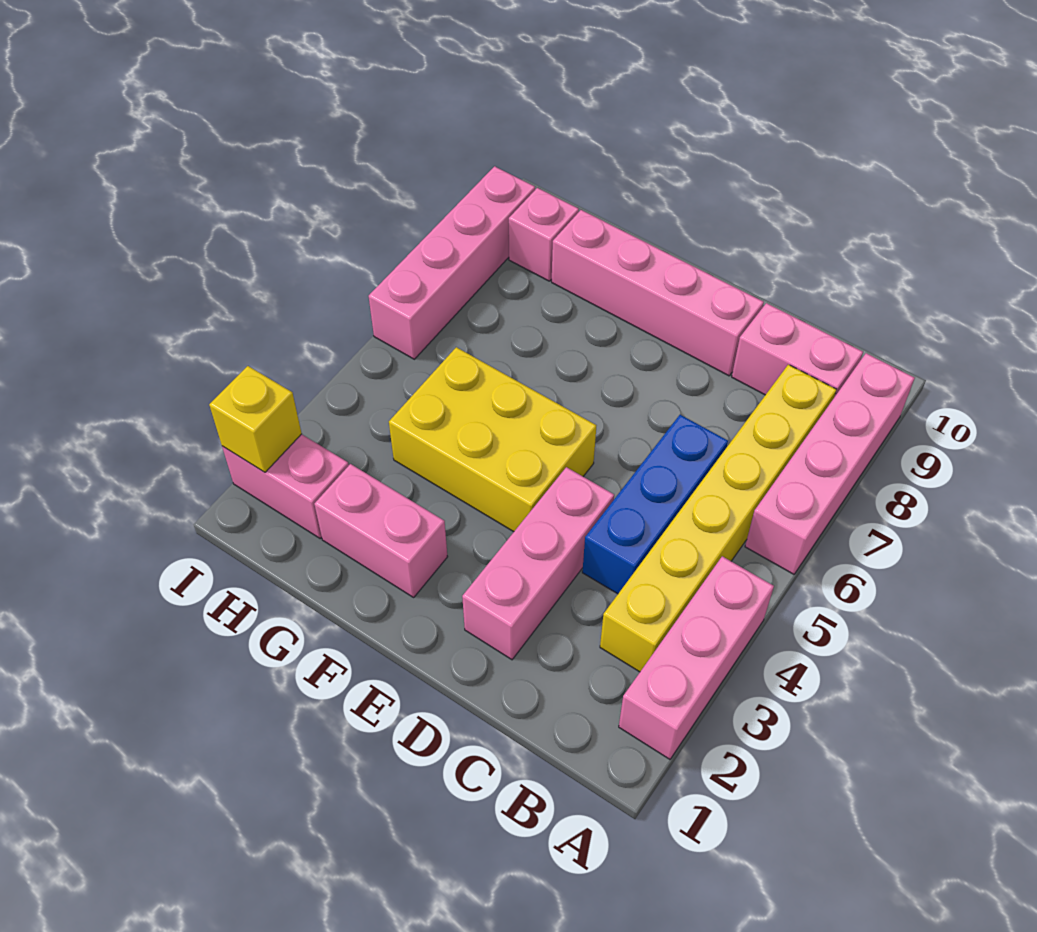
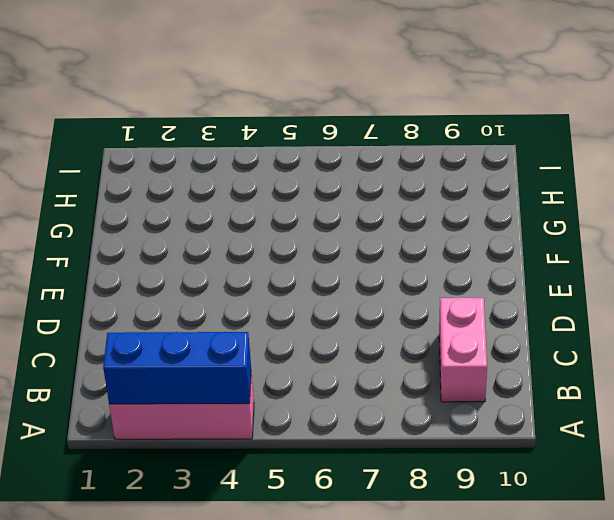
blue 1x3 brick [103,332,251,404] -> blue 1x3 brick moved to [582,415,728,594]
none -> pink 1x4 brick [745,353,915,574]
none -> yellow 1x6 brick [600,365,837,672]
none -> pink 1x3 brick [462,467,614,660]

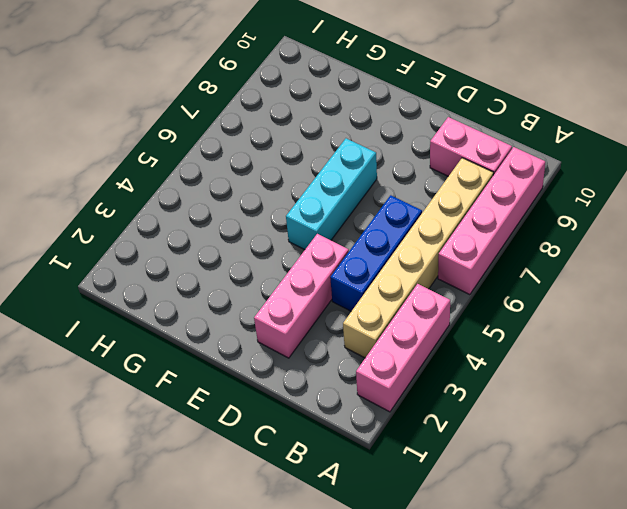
tan 1x6 brick [343,158,494,358] -> yellow 1x6 brick [600,365,837,672]
cyan 1x3 brick [286,138,377,250] -> yellow 2x3 brick [389,347,596,532]
none -> pink 1x4 brick [552,210,764,376]
none -> pink 1x2 brick [314,464,448,597]
none -> pink 1x2 brick [222,434,349,539]

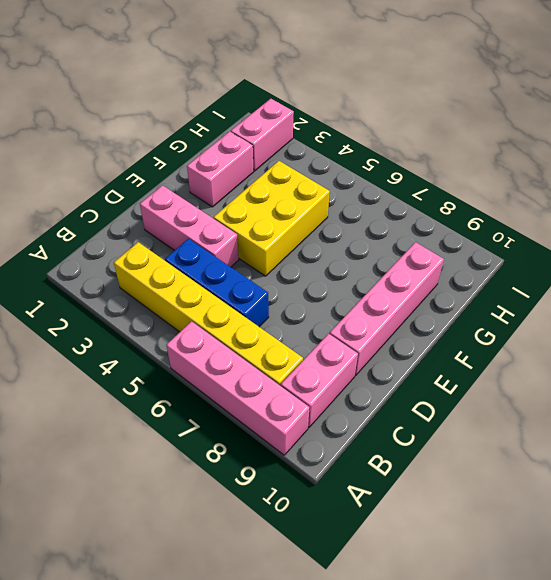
none -> pink 1x3 brick [619,556,774,759]
none -> pink 1x1 brick [509,188,579,281]
none -> pink 1x4 brick [369,166,535,359]

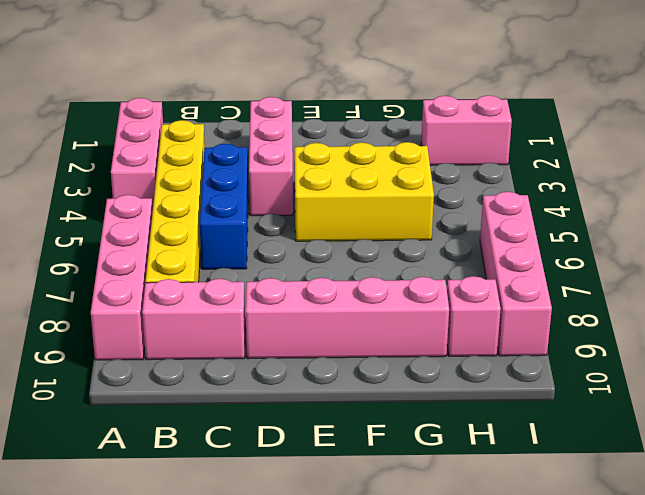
none -> pink 1x2 brick [314,464,448,597]
none -> yellow 1x1 brick [209,366,302,472]

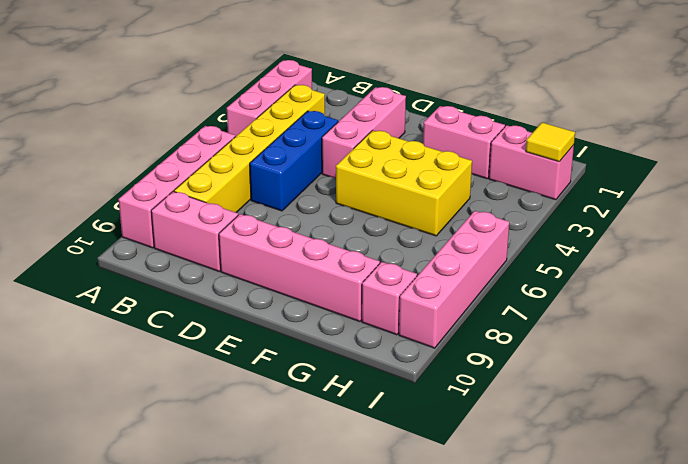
yellow 1x1 tile [526,123,575,162] -> yellow 1x1 brick [209,366,302,472]

